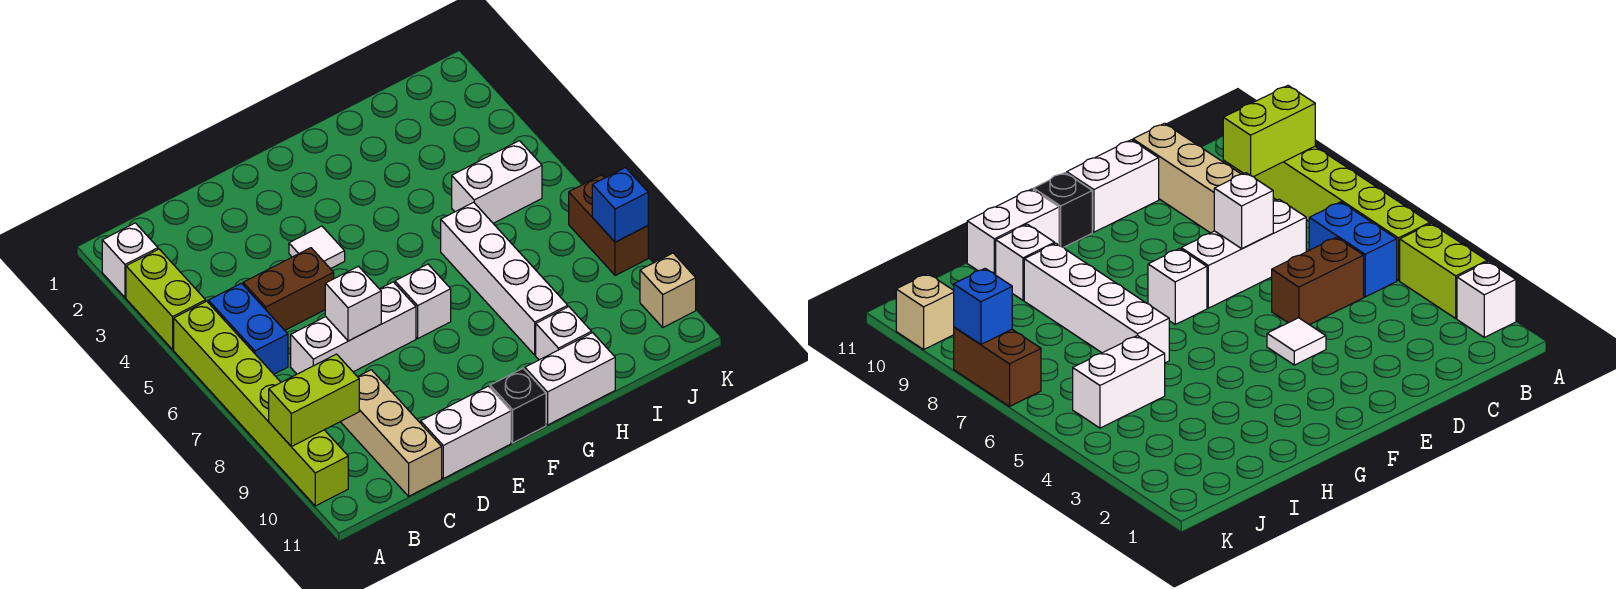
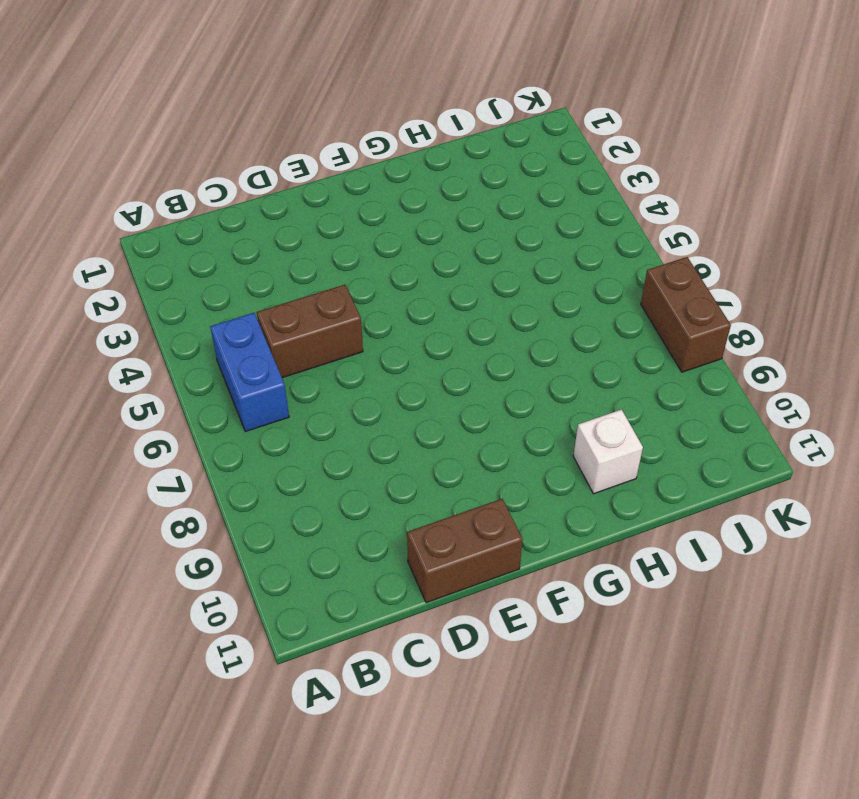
brown 1x2 brick [407,499,523,603] -> white 1x2 brick [421,386,511,478]
none -> white 1x1 brick [102,223,158,297]
none -> lime 1x2 brick [126,249,206,349]
none -> lime 1x6 brick [174,301,348,506]

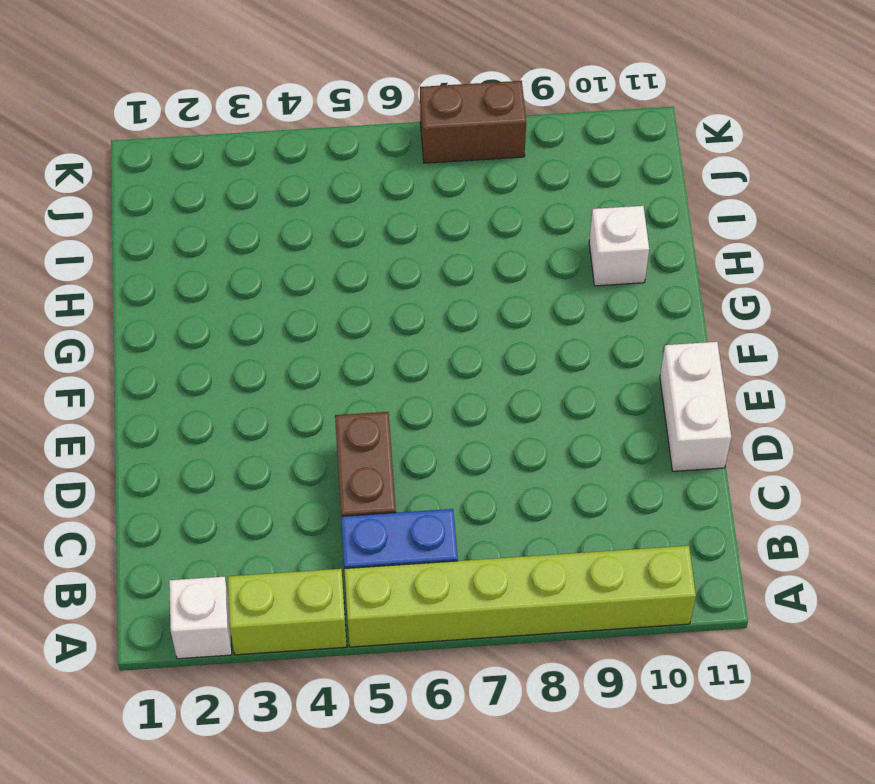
none -> white 1x3 brick [291,282,416,374]
none -> tan 1x3 brick [341,370,442,496]
none -> white 1x1 tile [289,226,345,269]

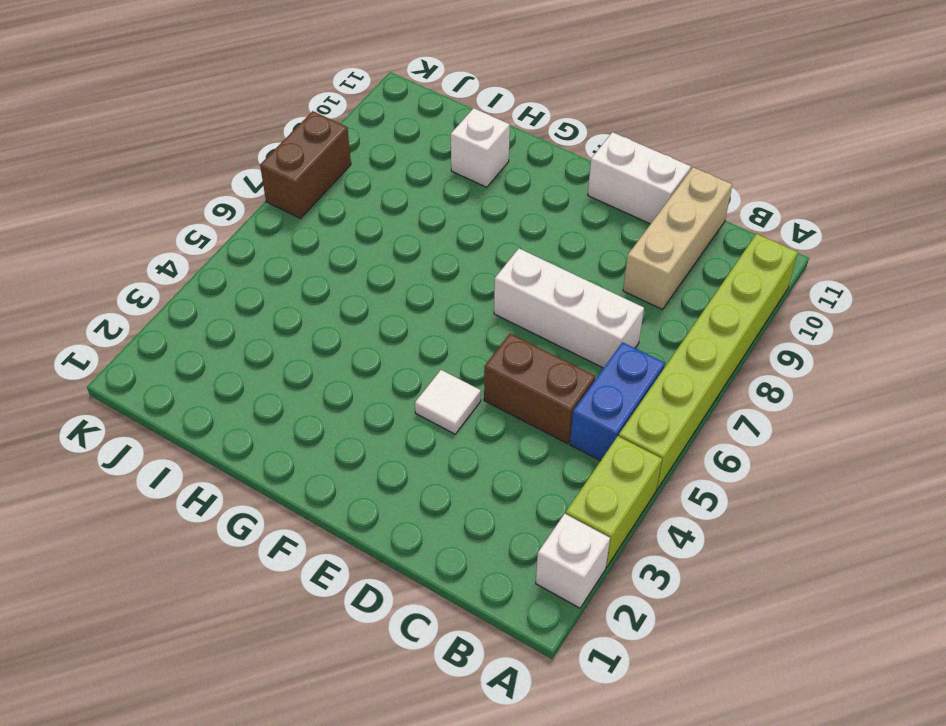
none -> white 1x1 brick [395,264,451,338]
none -> black 1x1 brick [490,369,546,443]
none -> white 1x2 brick [525,333,615,425]

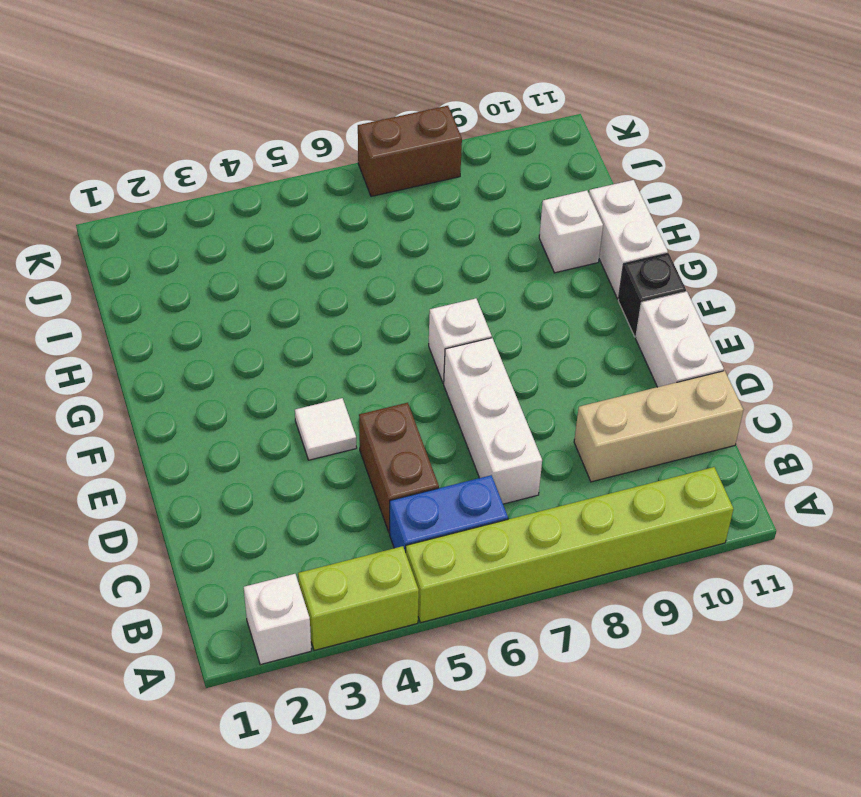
none -> white 1x4 brick [441,202,568,355]
none -> white 1x2 brick [452,141,542,223]
none -> tan 1x1 brick [640,253,696,327]

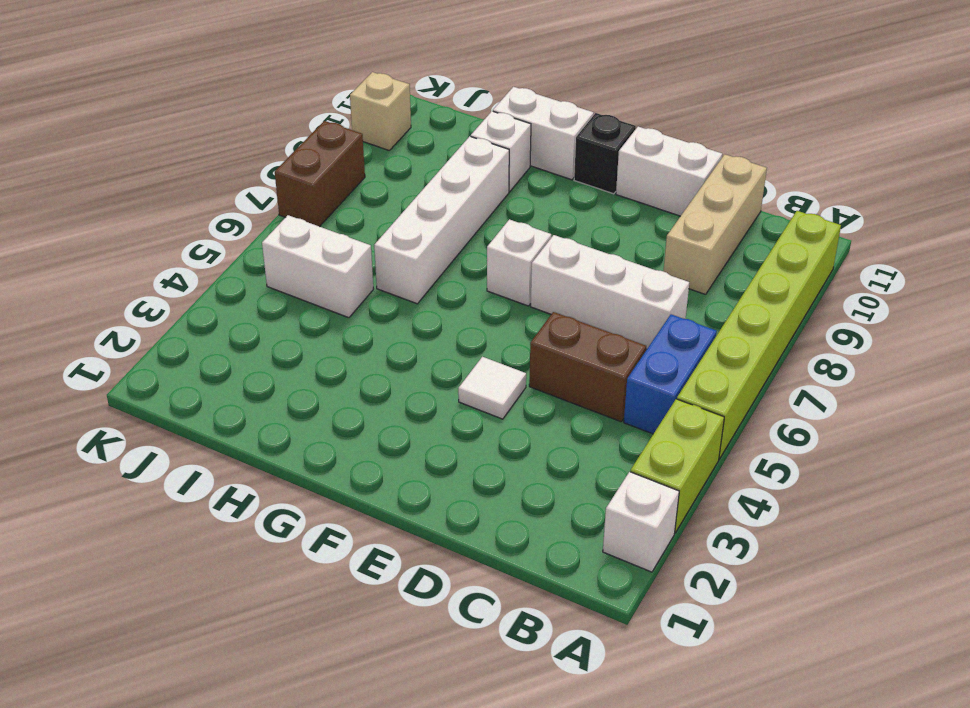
none -> lime 1x2 brick [269,354,359,447]
none -> white 1x1 brick [325,266,381,341]
none -> blue 1x1 brick [592,168,648,242]

